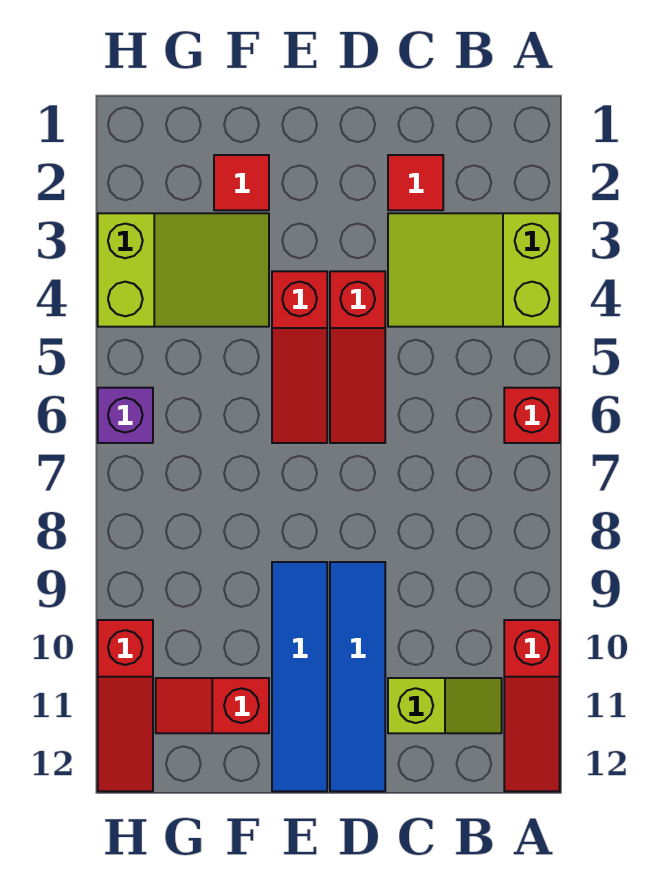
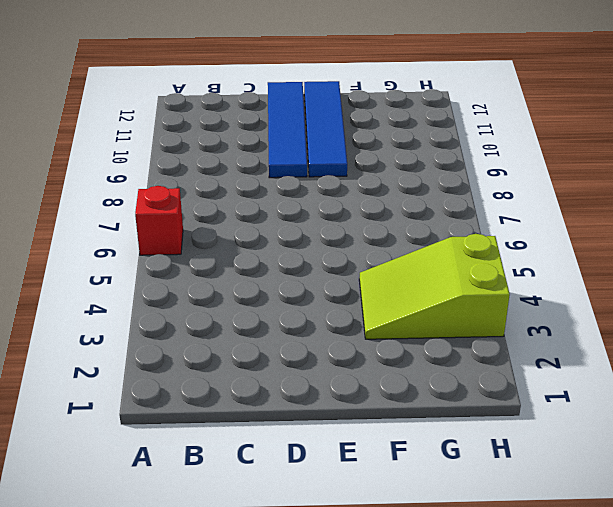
none -> lime 2x3 slope [388,213,560,327]
none -> red 1x3 slope [504,620,560,791]
none -> lime 1x2 slope [388,678,502,733]

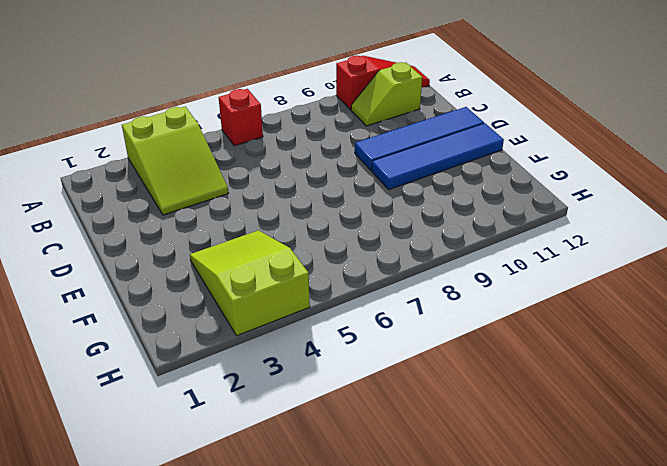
lime 1x2 slope [351,62,422,126] -> lime 1x2 slope turned to [388,678,502,733]
none -> red 1x1 tile [388,155,443,210]
none -> red 1x3 slope [330,271,385,443]
none -> red 1x3 slope [272,271,327,443]

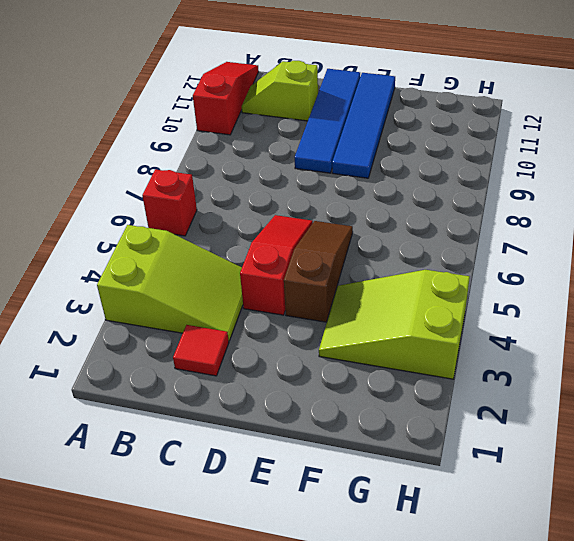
brown 1x3 slope [284,221,353,322] -> red 1x3 slope [272,271,327,443]
none -> red 1x1 tile [214,155,269,210]
none -> red 1x2 slope [156,678,269,733]
none -> purple 1x1 brick [98,388,153,443]

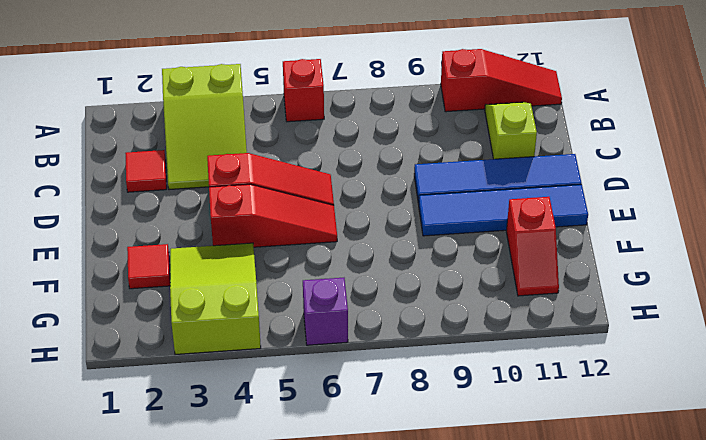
none -> red 1x3 slope [98,620,153,791]

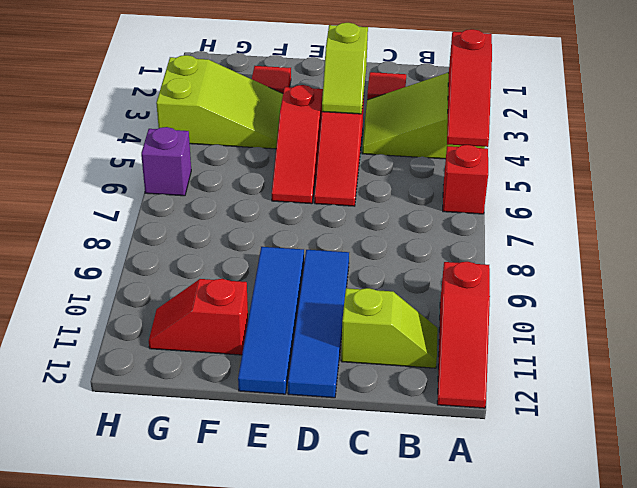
red 1x3 slope [447,29,492,147] -> red 1x3 slope moved to [98,620,153,791]
lime 1x2 slope [322,23,368,114] -> none

